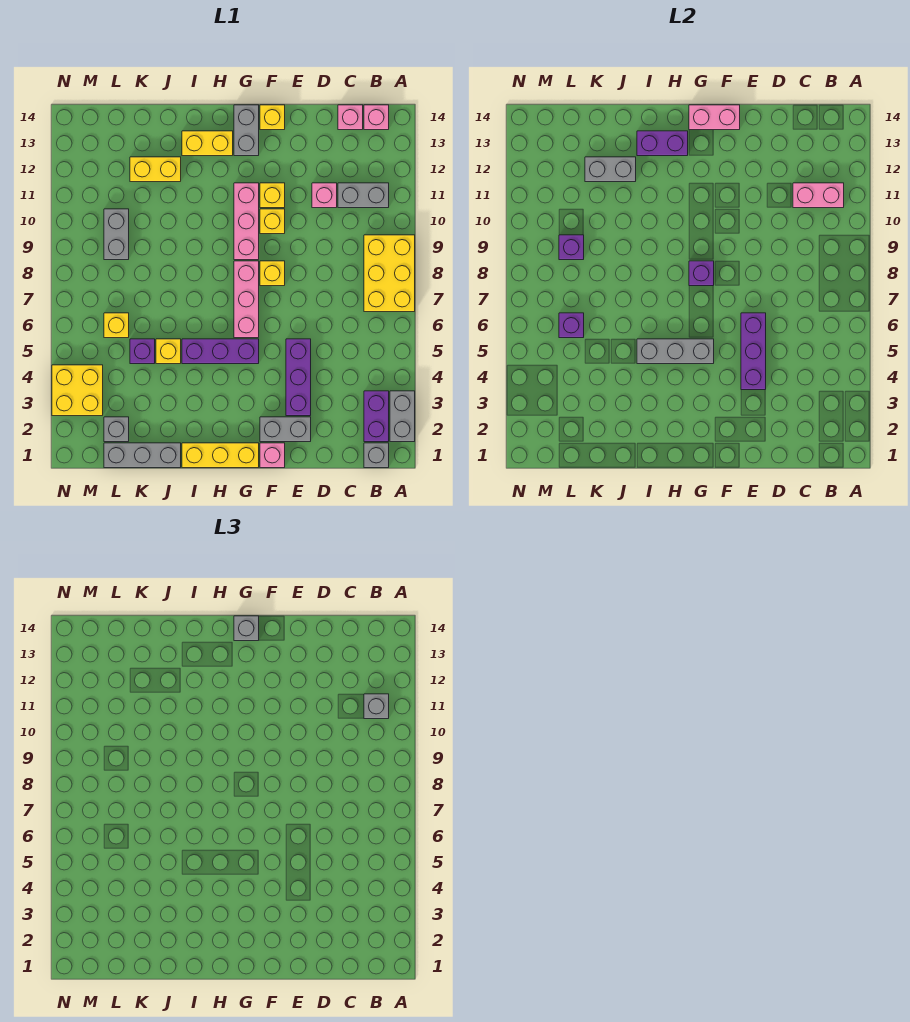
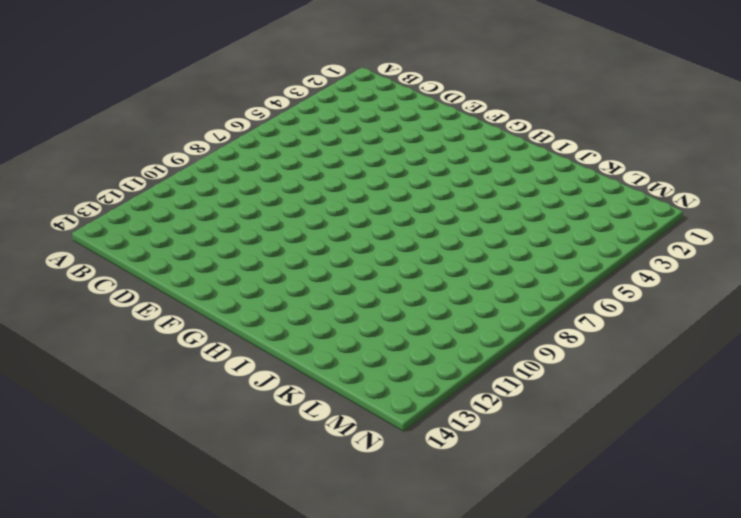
none -> grey 1x2 brick [390,391,415,442]
none -> yellow 2x3 brick [364,235,415,312]
none -> grey 1x1 brick [364,443,389,468]
none -> purple 1x2 brick [364,391,389,442]

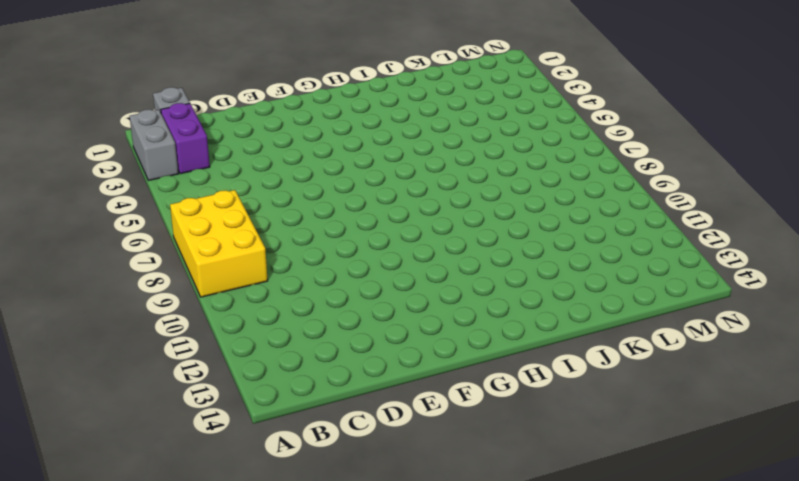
none -> grey 1x2 brick [338,183,389,208]
none -> pink 1x1 brick [364,105,389,130]
none -> pink 1x1 brick [338,105,363,130]
none -> pink 1x1 brick [312,183,337,208]

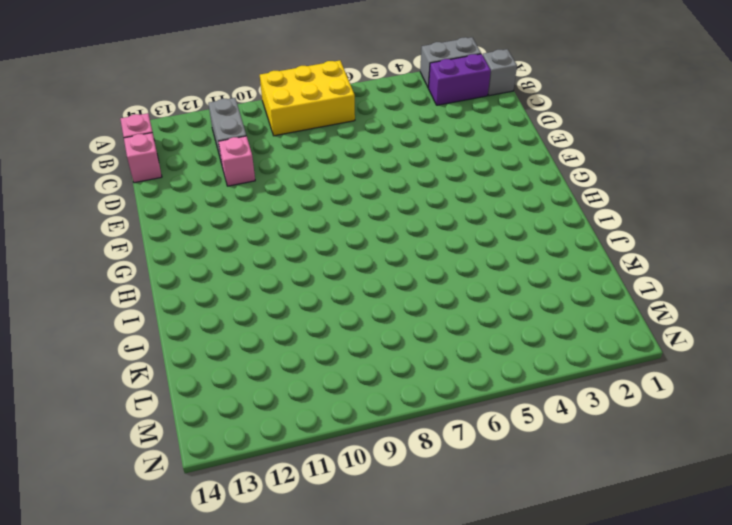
none -> grey 1x2 brick [260,417,311,442]
none -> purple 1x3 brick [286,339,311,416]
none -> pink 1x1 brick [260,443,285,468]
none -> yellow 1x1 brick [260,261,285,286]

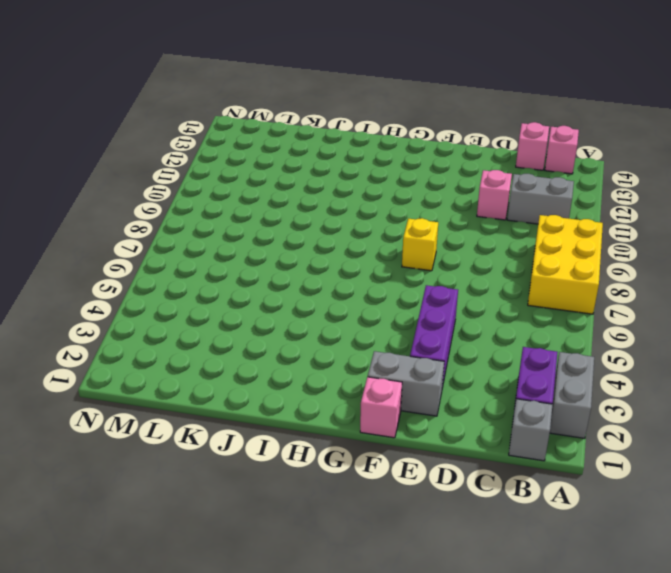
none -> yellow 1x1 brick [260,209,285,234]
none -> yellow 1x1 brick [260,183,285,208]
none -> yellow 1x1 brick [260,105,285,130]
none -> yellow 1x3 brick [182,443,259,468]

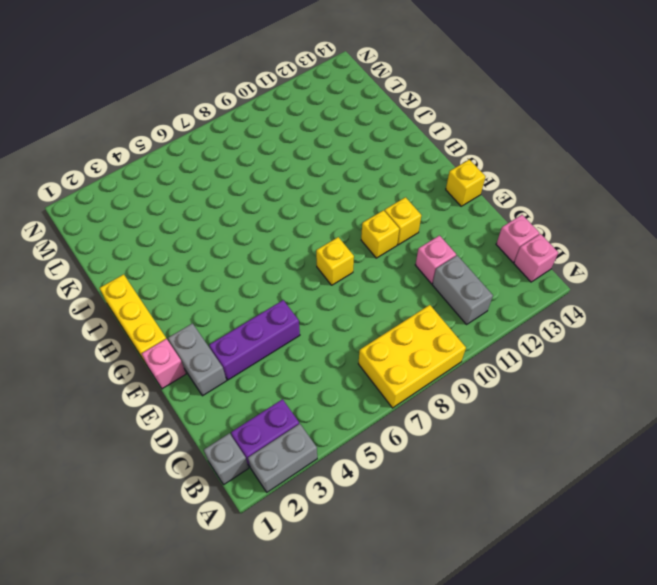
none -> purple 1x3 brick [182,339,259,364]
none -> pink 1x3 brick [234,261,259,338]
none -> pink 1x3 brick [234,183,259,260]
none -> grey 1x2 brick [234,105,259,156]

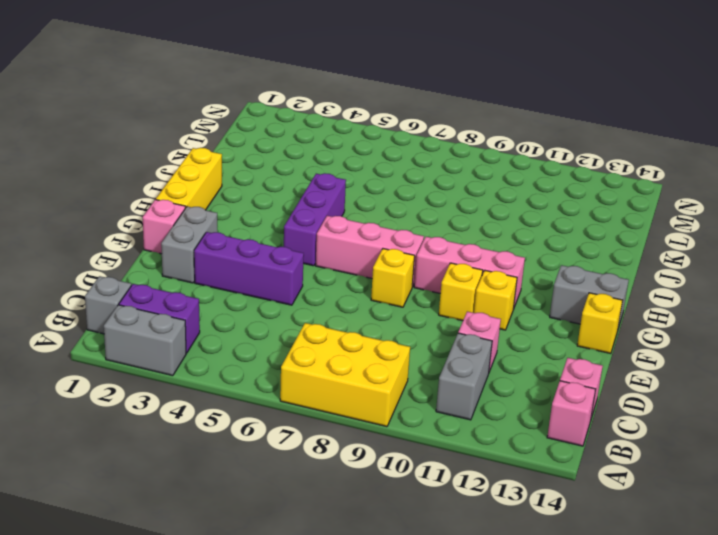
none -> yellow 1x2 brick [182,131,233,156]
none -> grey 1x3 brick [104,443,181,468]
none -> yellow 1x1 brick [156,339,181,364]
none -> yellow 1x2 brick [130,157,181,182]

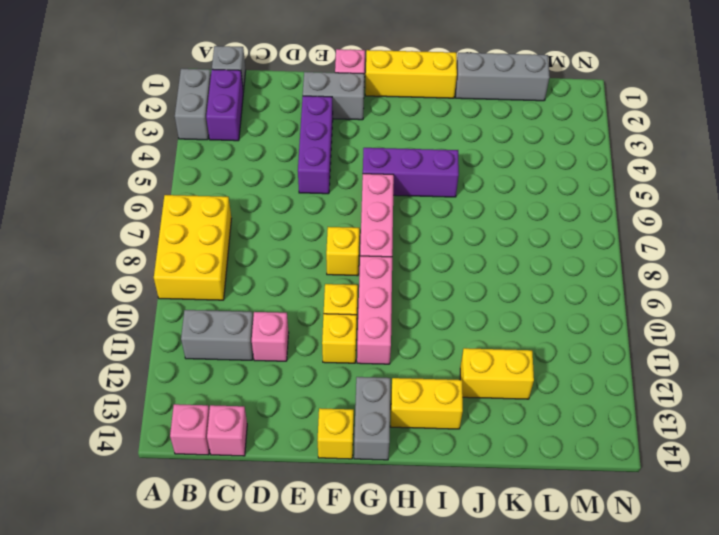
none -> yellow 1x1 brick [156,339,181,364]
none -> purple 1x1 brick [130,339,155,364]
none -> grey 1x1 brick [104,417,129,442]
none -> yellow 1x1 brick [104,313,129,338]

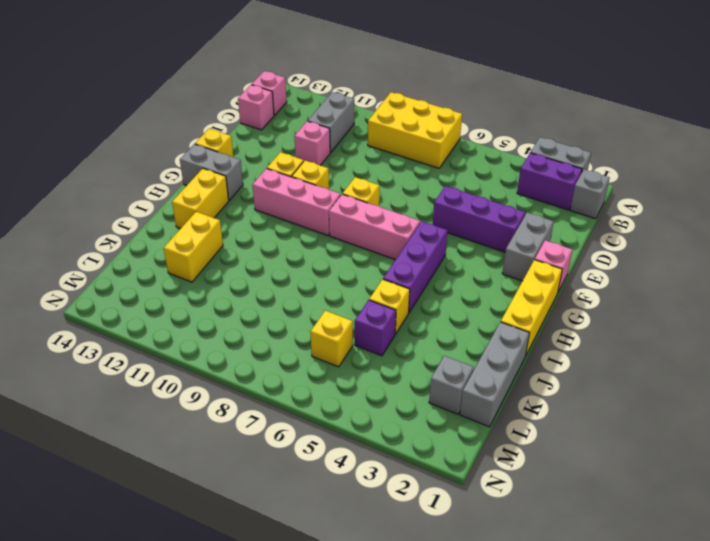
none -> grey 1x2 brick [104,209,129,260]
none -> yellow 2x2 brick [52,365,103,416]
none -> pink 1x2 brick [793,183,844,208]
none -> purple 1x3 brick [741,313,766,390]

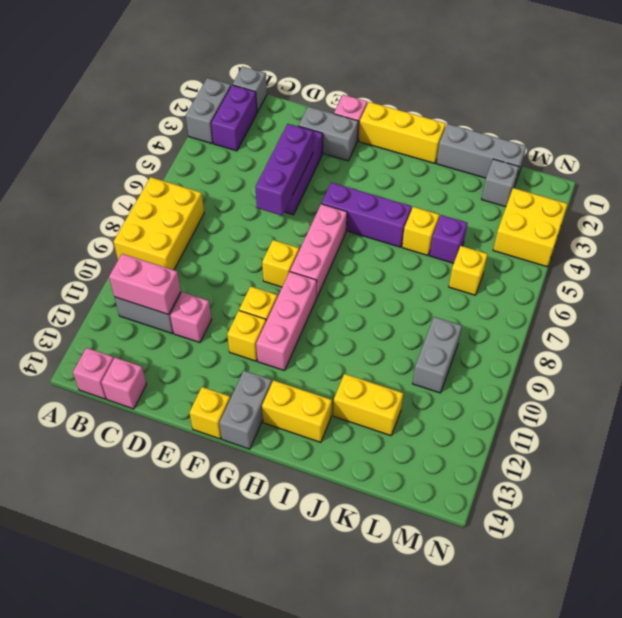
none -> pink 1x2 brick [689,105,740,130]
none -> grey 1x3 brick [637,339,714,364]
none -> purple 1x1 brick [689,261,714,286]
none -> purple 1x2 brick [637,131,688,156]

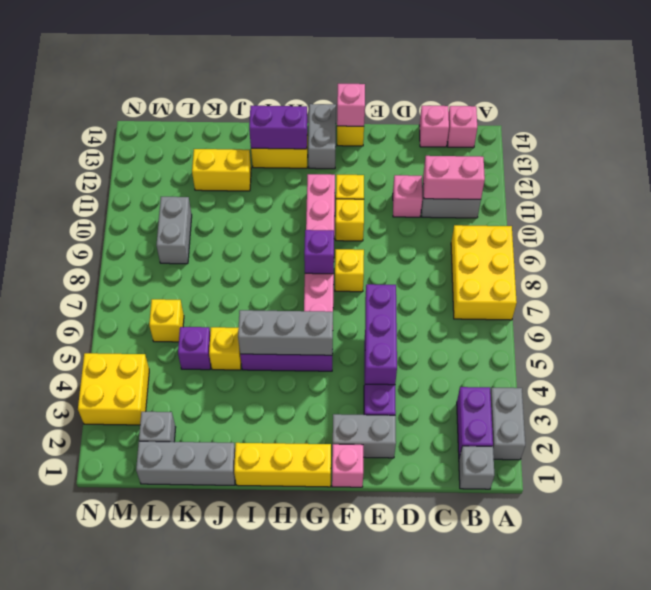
pink 1x1 brick [337,84,365,126] -> pink 1x2 brick [689,105,740,130]
none -> grey 1x2 brick [585,157,636,182]
none -> purple 1x1 brick [559,313,584,338]
none -> purple 1x1 brick [559,235,584,260]
none -> grey 1x1 brick [364,694,389,719]

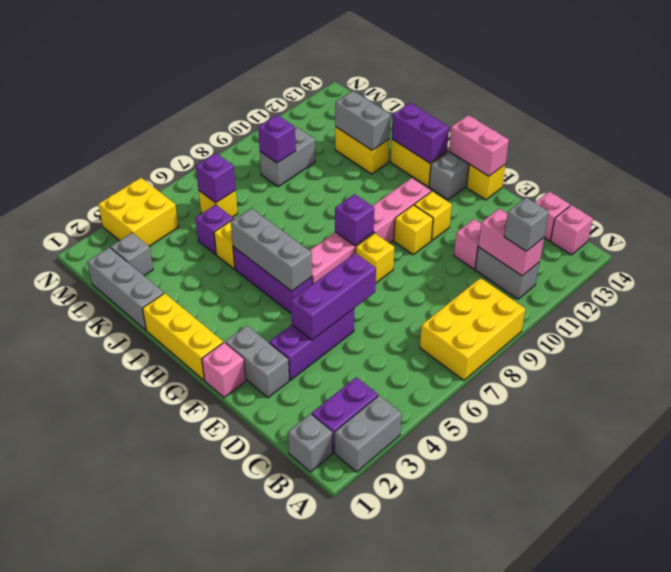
none -> grey 1x1 brick [234,616,259,641]

